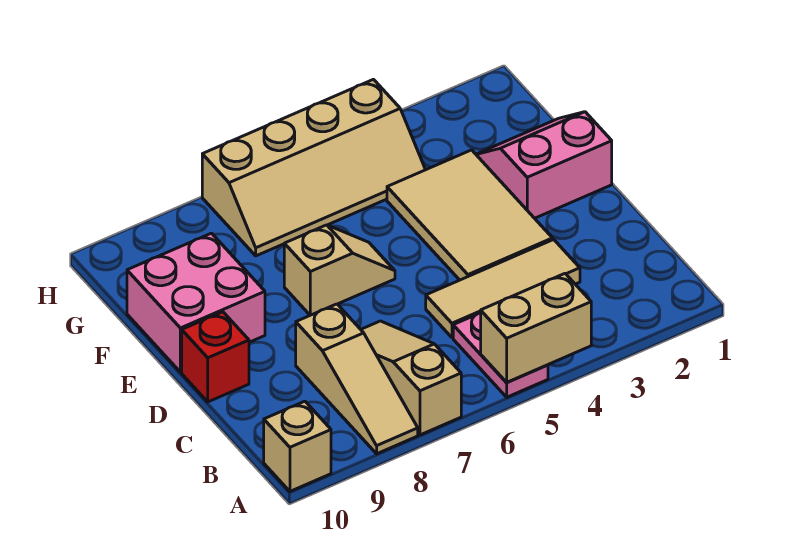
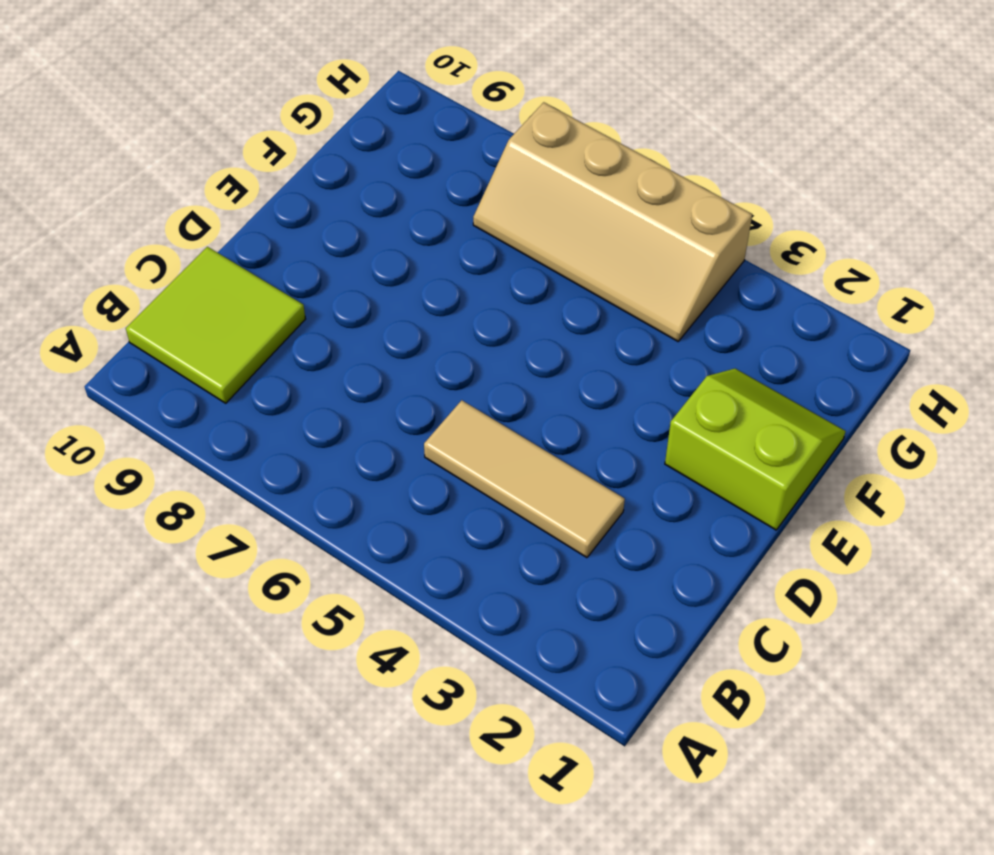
lime 2x2 tile [126,247,305,403] -> none
lime 2x2 slope [665,369,846,530] -> pink 2x2 slope [476,112,612,218]
none -> pink 1x2 plate [453,313,548,397]
none -> tan 1x3 slope [361,321,461,435]
none -> tan 1x3 slope [296,304,418,454]

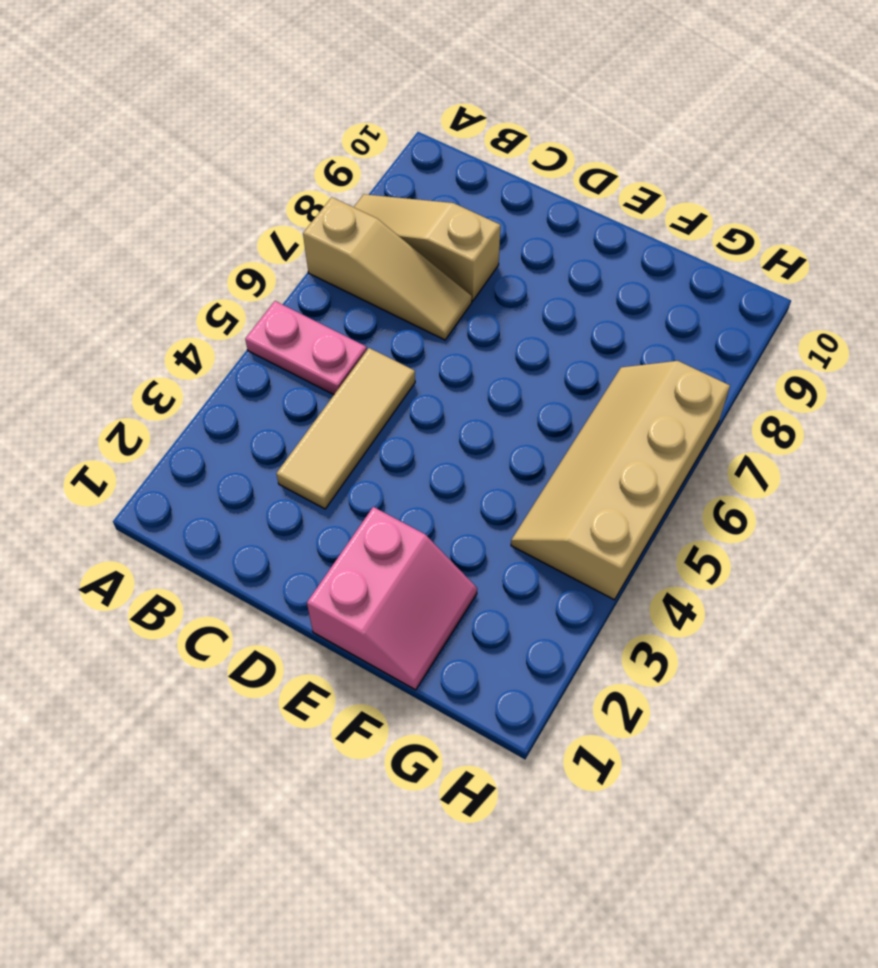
none -> tan 1x1 brick [264,401,331,491]
none -> tan 2x3 tile [387,150,552,280]
none -> red 1x1 brick [182,312,249,402]

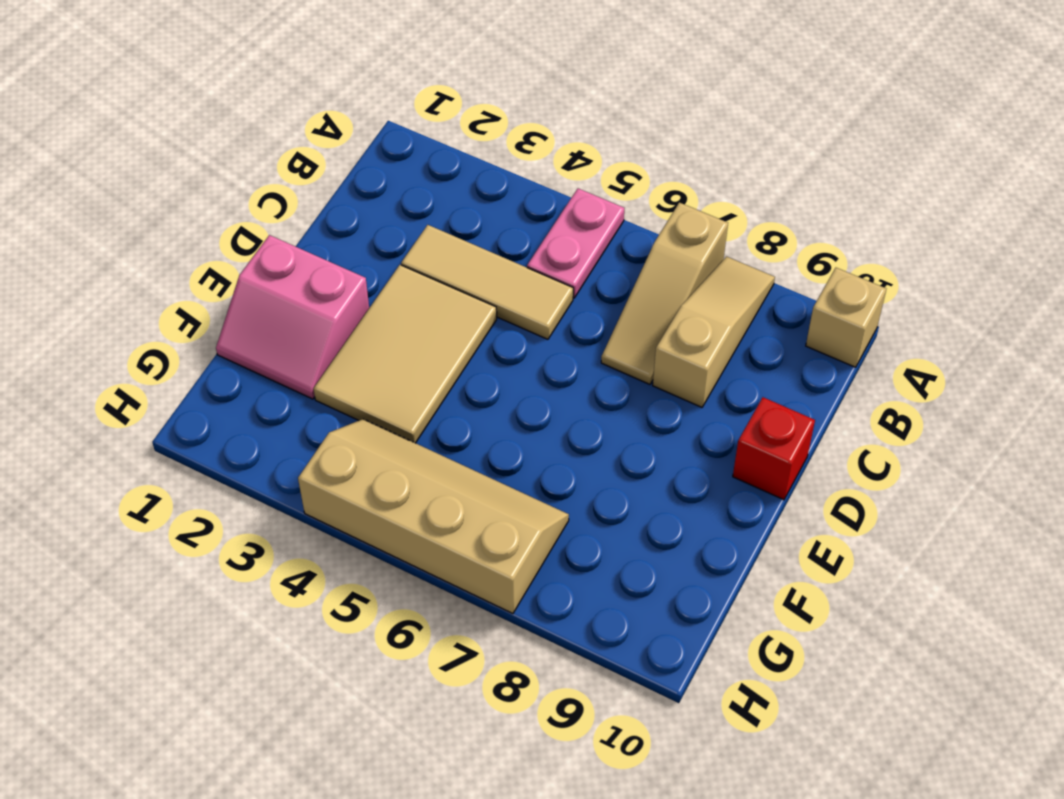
none -> tan 1x2 slope [284,225,395,315]
none -> pink 2x2 brick [127,233,265,372]
none -> tan 1x2 brick [481,274,591,382]

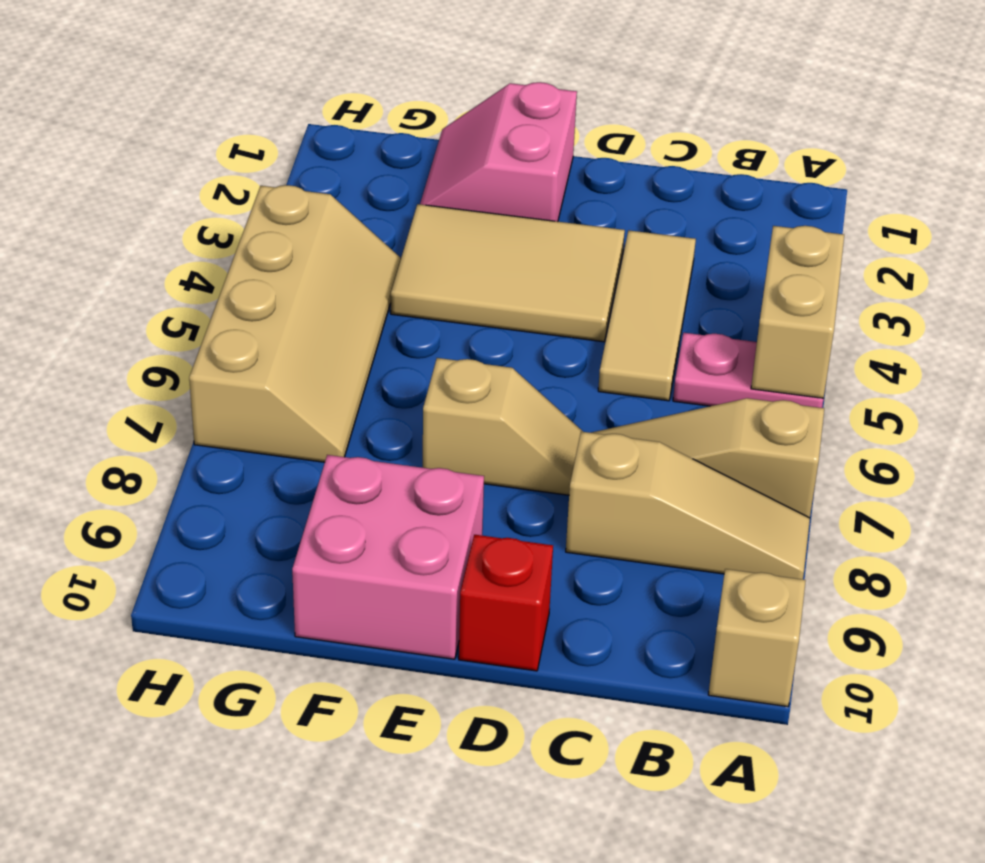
tan 1x2 slope [423,358,583,495] -> tan 1x2 slope turned to [284,225,395,315]

